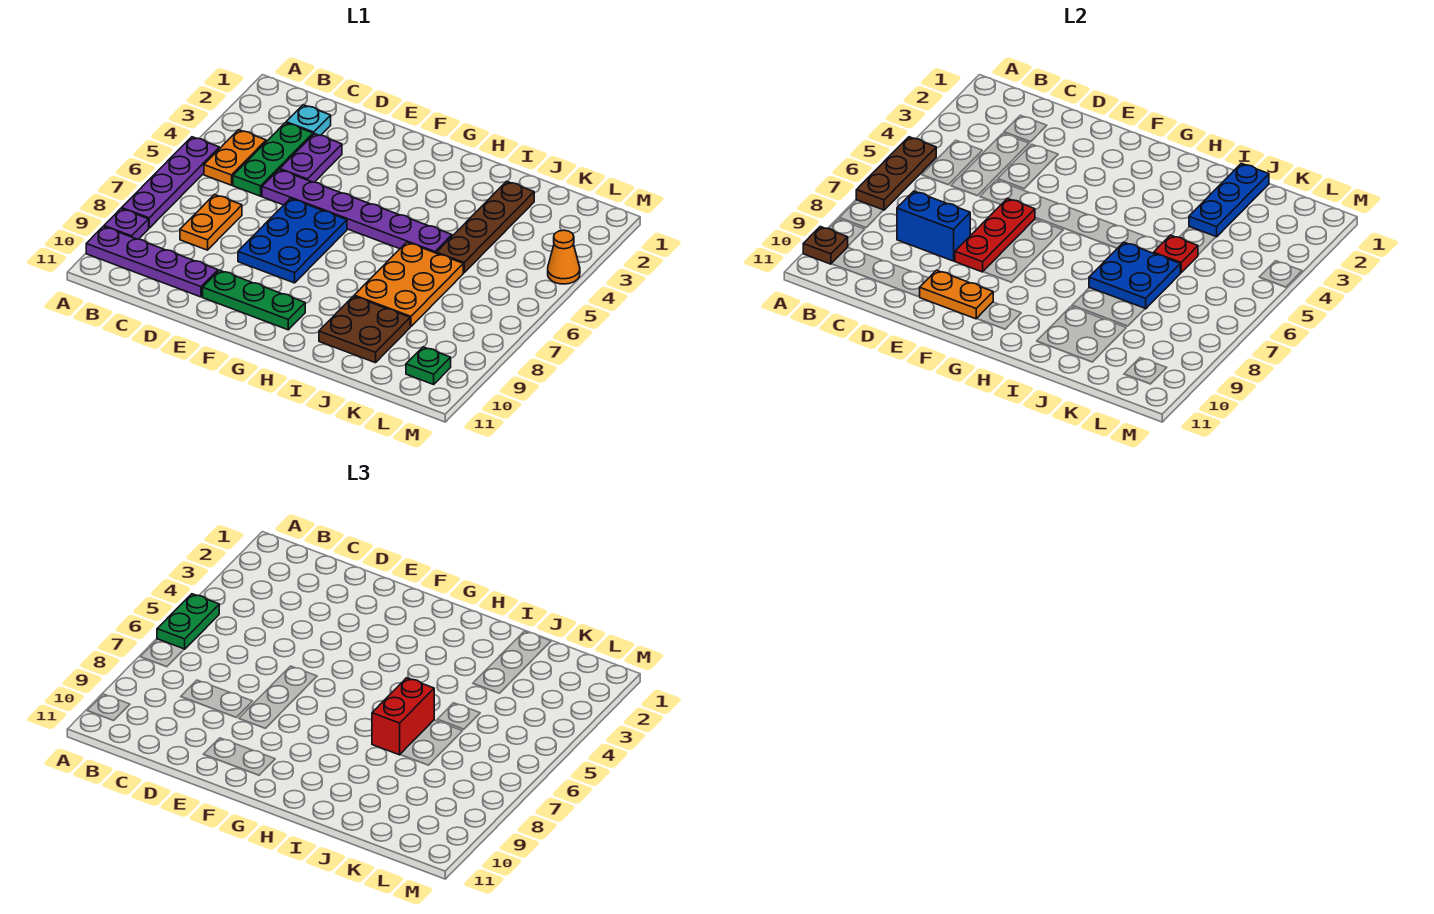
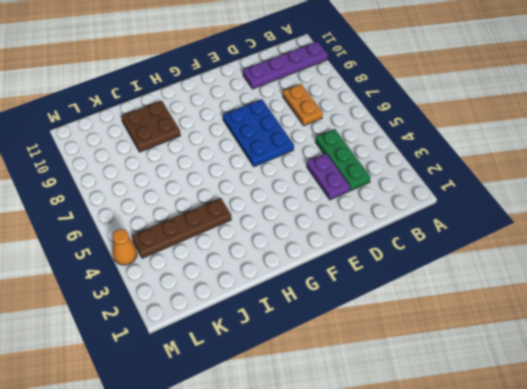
brown 1x4 plate [132,198,231,258] -> brown 1x4 plate turned to [437,181,534,273]
none -> purple 1x4 plate [122,137,219,228]
none -> purple 1x1 plate [104,209,149,239]
none -> orange 1x2 plate [204,130,266,185]

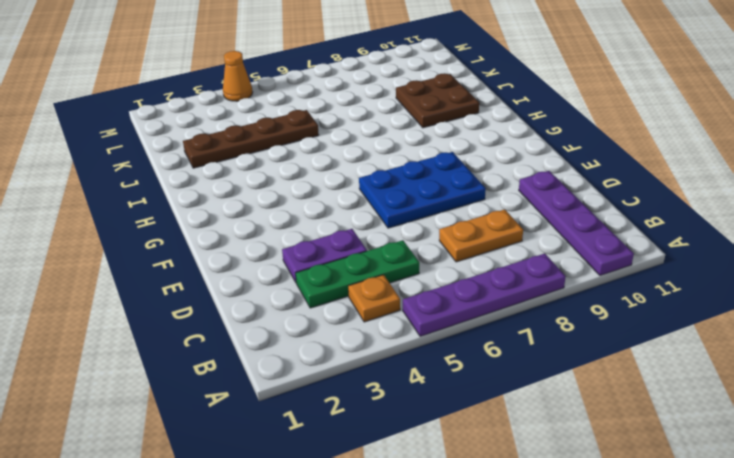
orange 1x1 plate [348,275,400,322] -> orange 1x2 plate [204,130,266,185]
none -> purple 1x1 plate [104,209,149,239]
none -> cyan 1x1 plate [286,105,331,135]
none -> purple 1x6 plate [262,170,452,253]

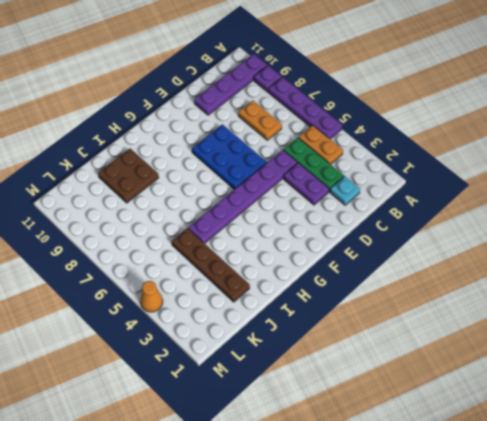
none -> green 1x3 plate [203,270,305,330]
none -> orange 2x3 plate [354,242,463,327]
none -> green 1x1 plate [406,347,451,384]

